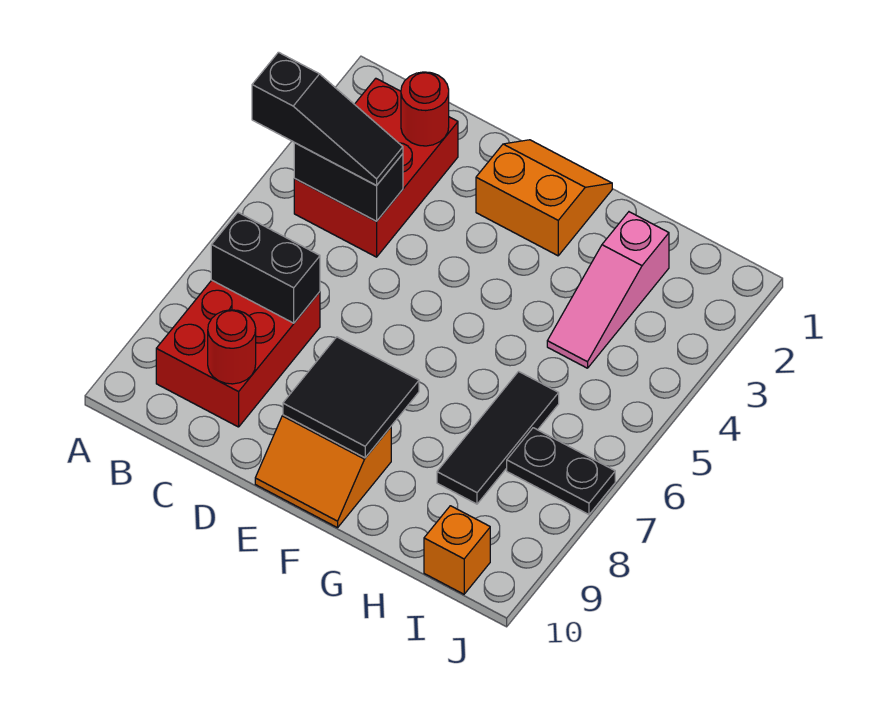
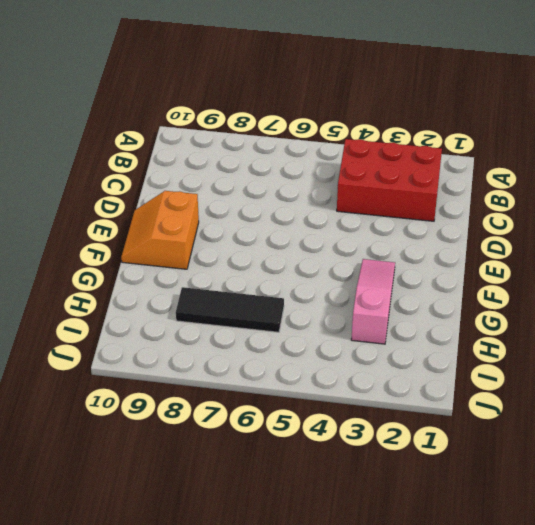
pink 1x3 slope [351,259,395,344] -> pink 1x3 slope turned to [547,212,669,368]
none -> red 2x3 brick [156,280,320,427]
none -> orange 2x2 slope [476,140,612,256]
none -> black 1x2 plate [507,428,615,515]

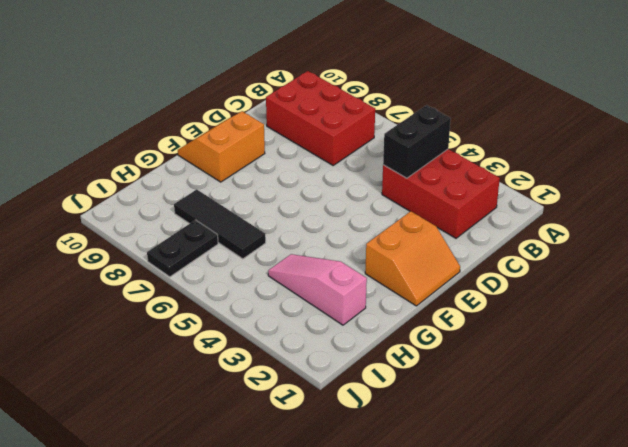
none -> orange 1x1 brick [424,506,490,594]
none -> black 1x2 brick [211,213,320,323]
none -> red 1x1 round brick [401,72,449,146]

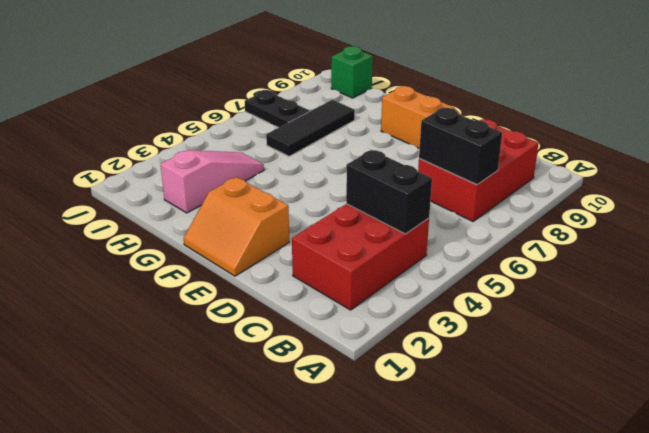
green 1x1 brick [331,46,373,98] -> orange 1x1 brick [424,506,490,594]
none -> red 1x1 round brick [401,72,449,146]
none -> red 1x1 round brick [208,310,256,384]
none -> black 2x2 tile [283,337,419,458]

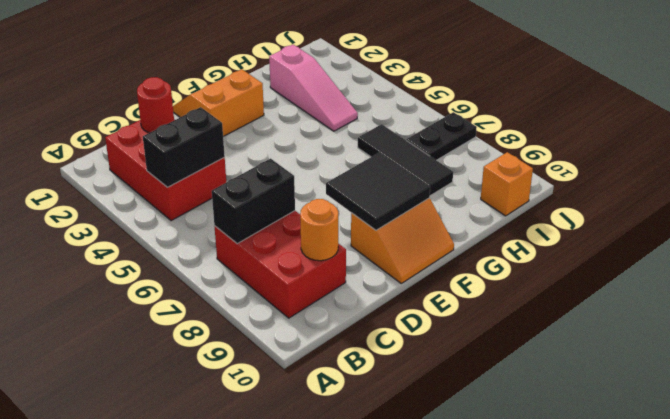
orange 1x1 round brick [300,199,338,261] -> red 1x1 round brick [208,310,256,384]
none -> black 1x3 slope [252,52,403,186]

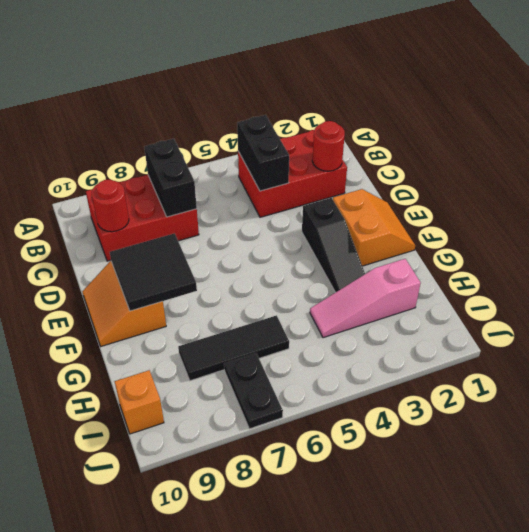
black 1x3 slope [302,198,365,292] -> black 1x3 slope moved to [252,52,403,186]

